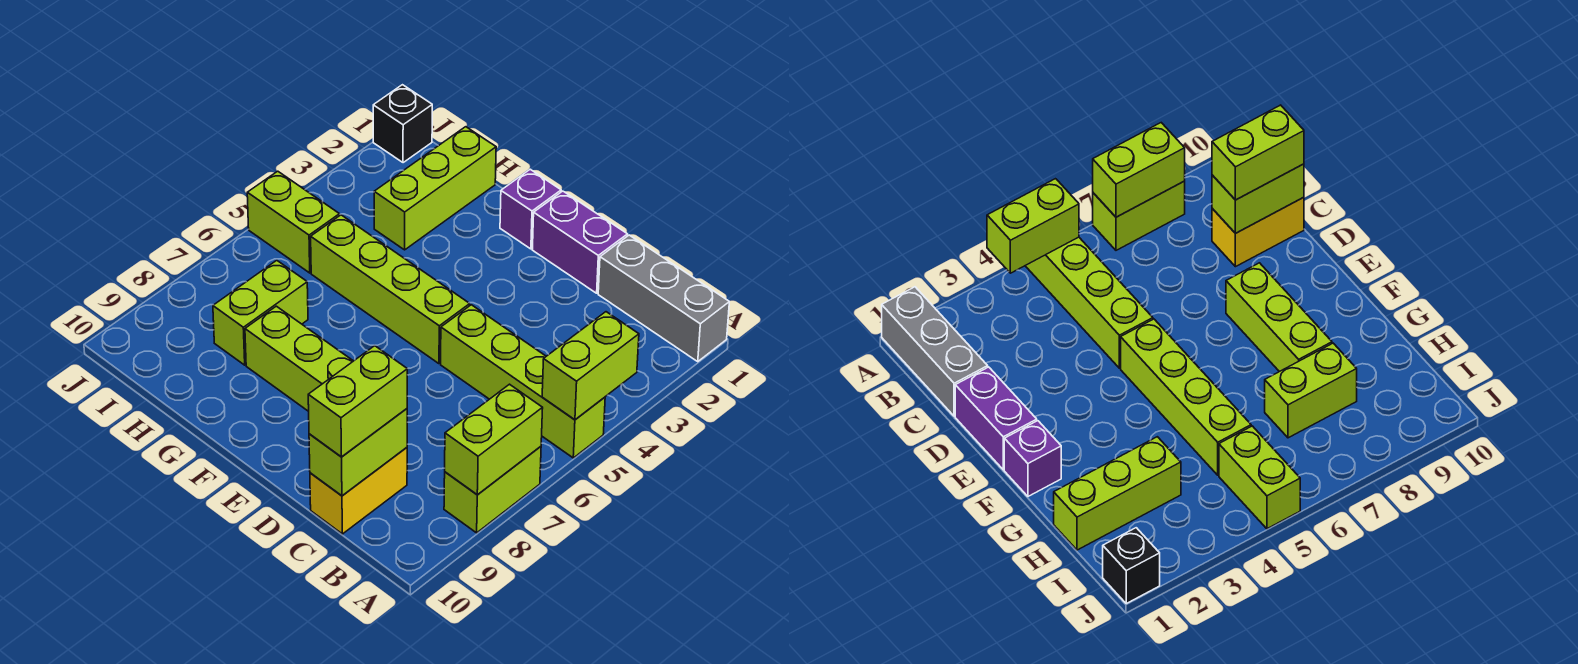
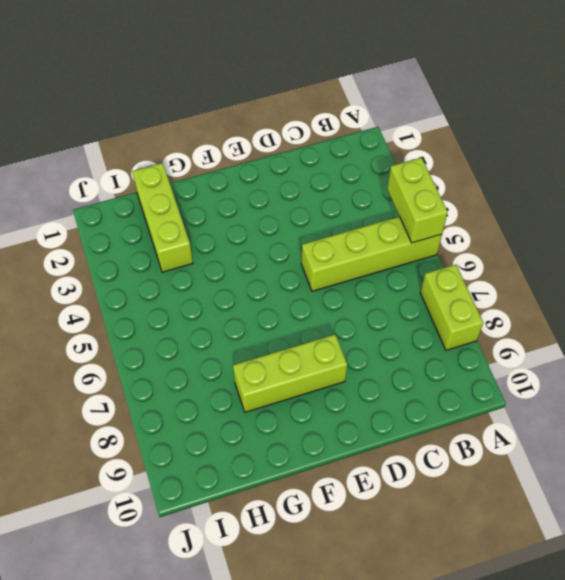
none -> grey 1x3 brick [598,235,729,361]
none -> yellow 1x2 brick [310,447,407,534]
none -> purple 1x2 brick [532,191,628,293]

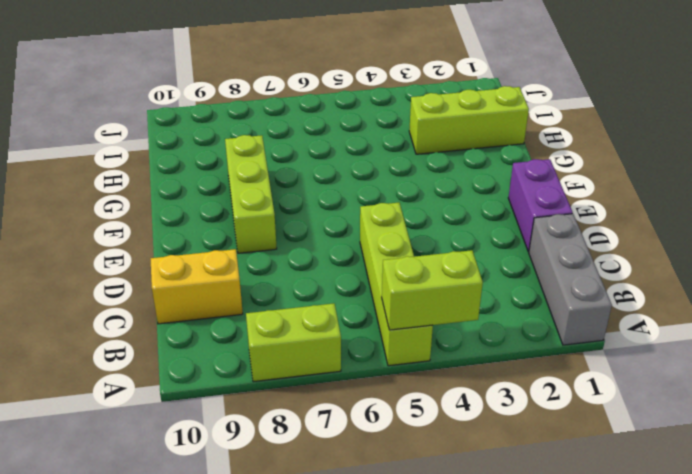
none -> lime 1x4 brick [311,215,470,364]
none -> purple 1x1 brick [500,169,561,249]
none -> lime 1x2 brick [213,260,308,365]

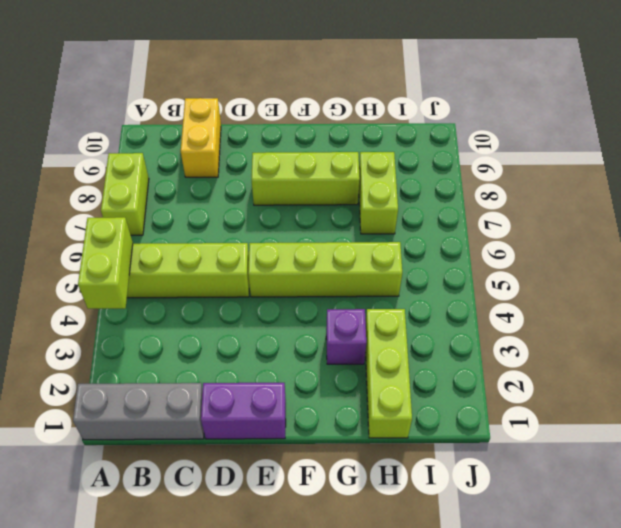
purple 1x1 brick [326,309,366,364] -> purple 1x1 brick moved to [500,169,561,249]
none -> lime 1x2 brick [247,171,340,273]
none -> black 1x1 brick [373,85,432,163]
none -> lime 1x2 brick [445,384,543,495]

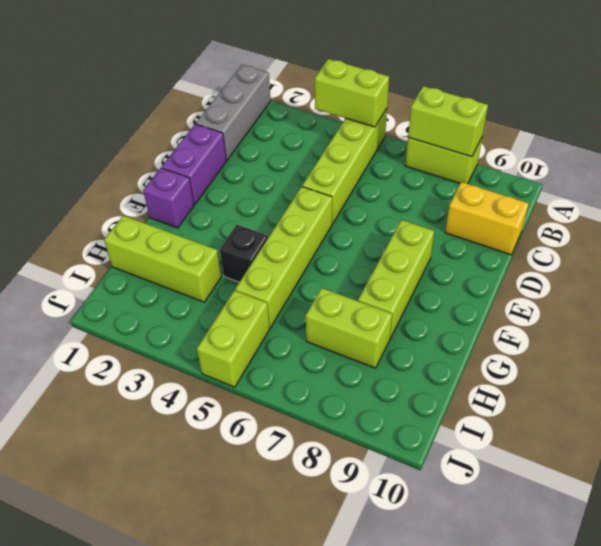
black 1x1 brick [220,225,268,282] -> black 1x1 brick moved to [373,85,432,163]
none -> lime 1x2 brick [309,409,407,496]
none -> lime 1x2 brick [308,346,407,457]

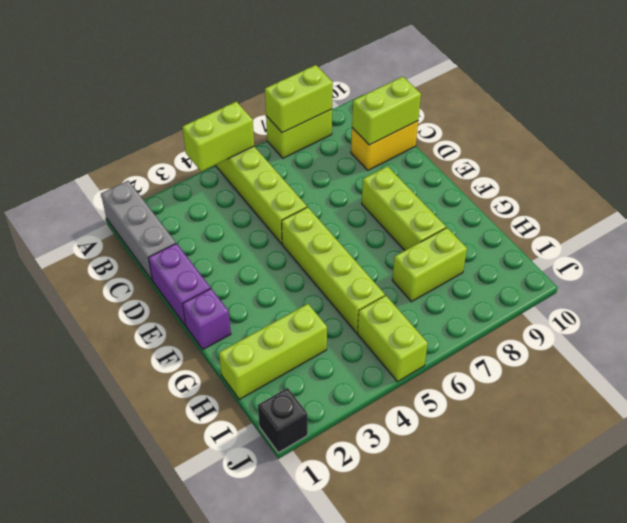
none -> lime 1x2 brick [308,346,407,457]

